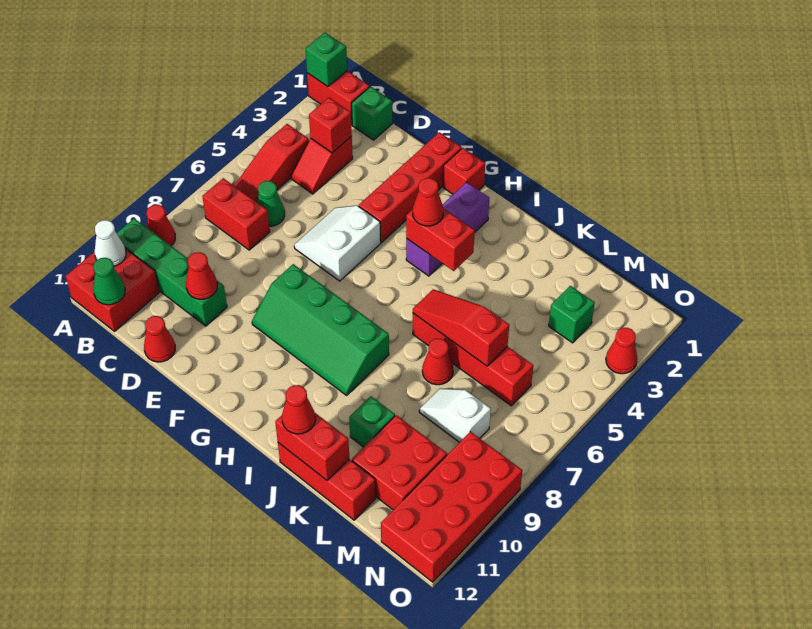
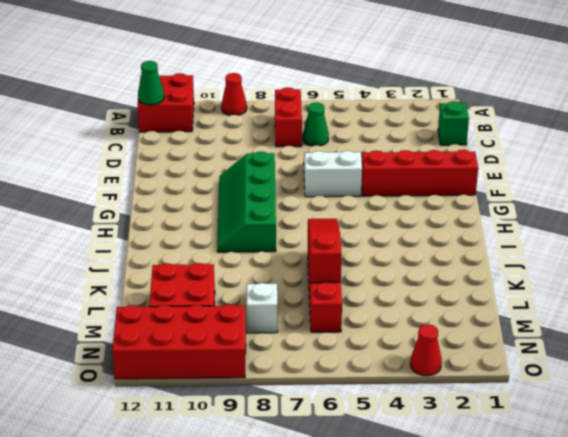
none -> red 1x2 brick [307,71,370,125]
none -> green 1x4 brick [117,218,227,326]
none -> red 1x3 slope [234,124,309,202]
none -> red 1x2 slope [291,136,353,194]

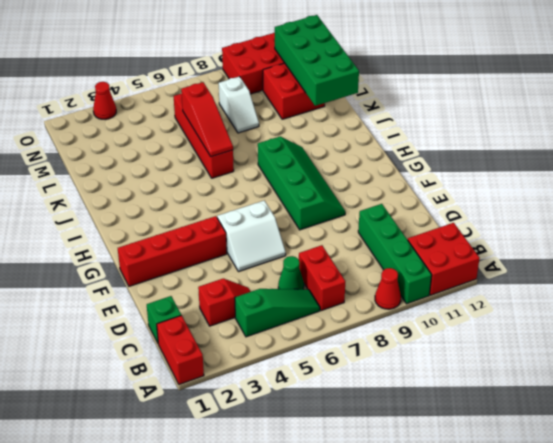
green 1x3 slope [235,289,320,337] -> red 1x3 slope [234,124,309,202]
green 2x4 brick [275,15,359,106] -> red 1x2 brick [275,413,349,480]
none -> red 1x1 cone [144,316,175,362]
none -> red 1x1 brick [443,148,485,194]
none -> purple 1x3 brick [406,182,489,276]
none -> red 1x3 brick [278,443,376,520]

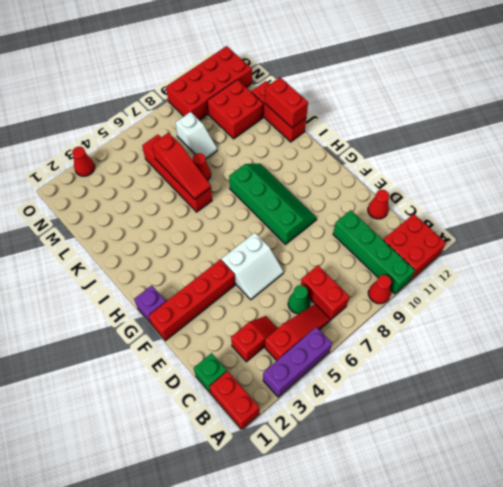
purple 1x3 brick [263,327,332,397] -> purple 1x3 brick moved to [406,182,489,276]
purple 1x1 brick [134,285,166,323] -> red 1x1 brick [443,148,485,194]
none -> green 1x1 brick [349,396,395,447]
none -> green 1x1 brick [549,286,595,343]
none -> green 1x1 brick [306,33,347,86]
none -> white 1x1 cone [95,220,126,266]

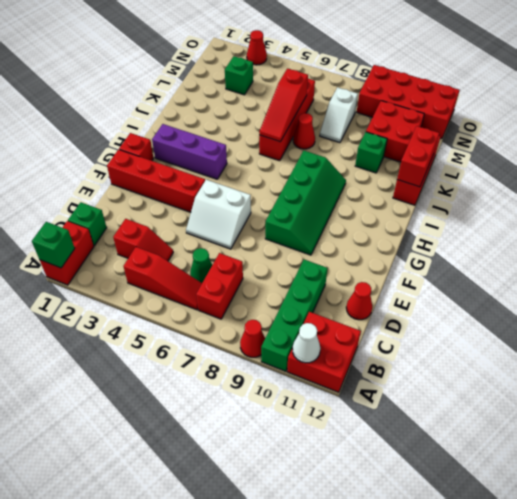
none -> green 1x1 cone [93,258,125,305]
none -> red 1x1 brick [309,98,352,153]
none -> red 1x1 cone [186,252,217,299]
none -> red 1x2 brick [406,208,475,271]

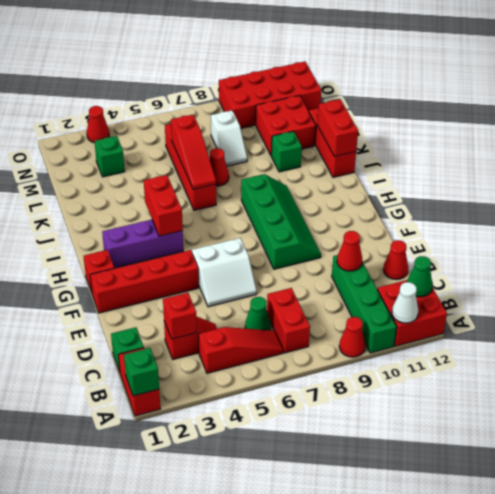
none -> red 1x1 cone [413,178,443,226]
none -> red 1x1 cone [282,385,315,434]

